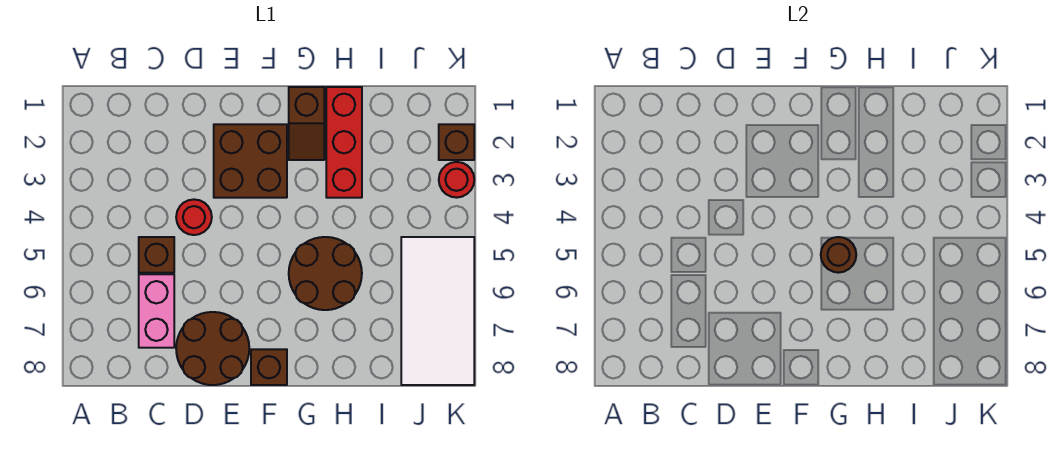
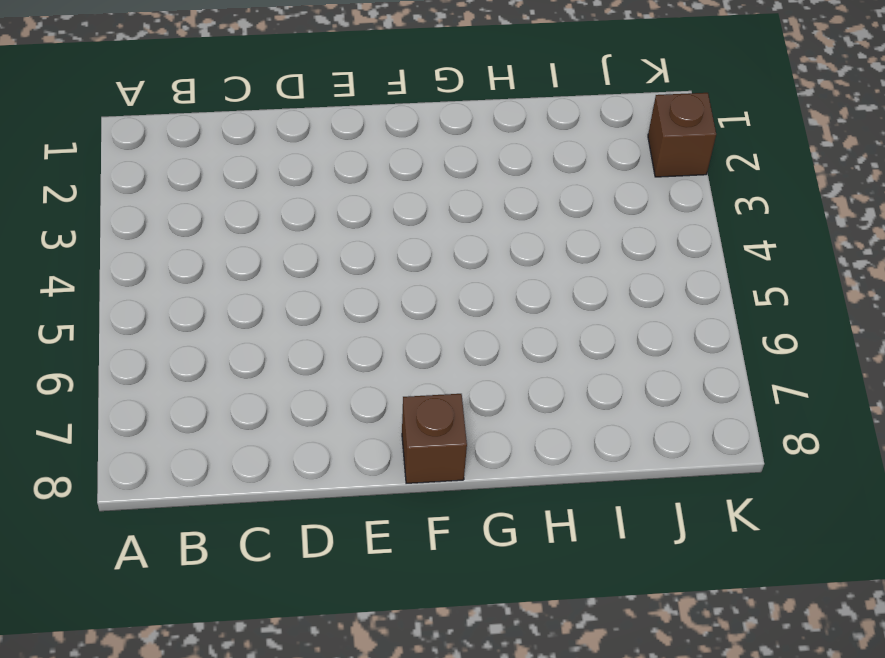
none -> brown 1x1 brick [139,237,174,273]
none -> pink 1x2 brick [139,274,174,348]
none -> red 1x1 round brick [176,199,212,235]

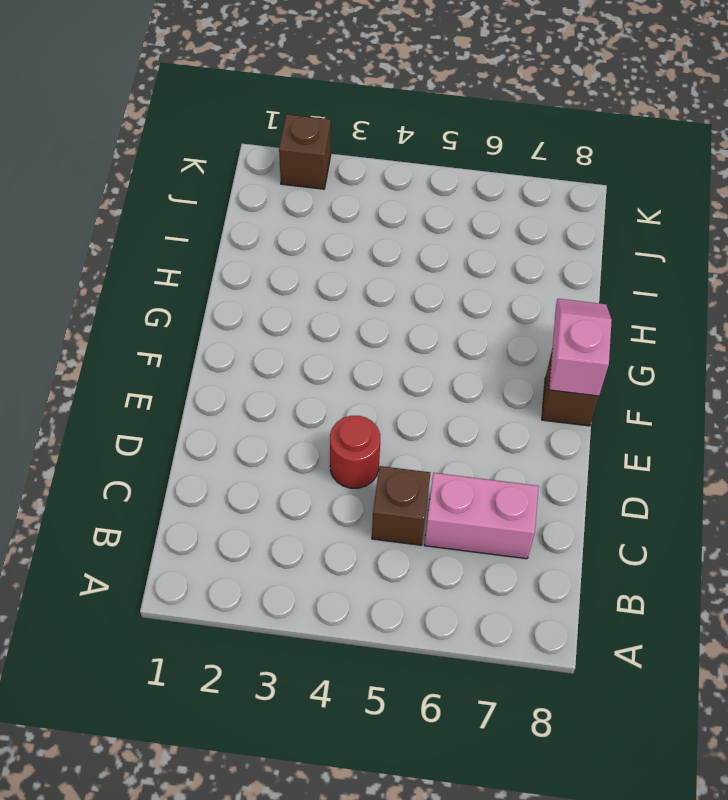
pink 1x2 slope [549,299,612,396] -> none
none -> brown 2x2 round brick [176,312,249,385]
none -> brown 2x2 brick [214,124,287,198]
none -> brown 1x2 slope [289,87,324,160]

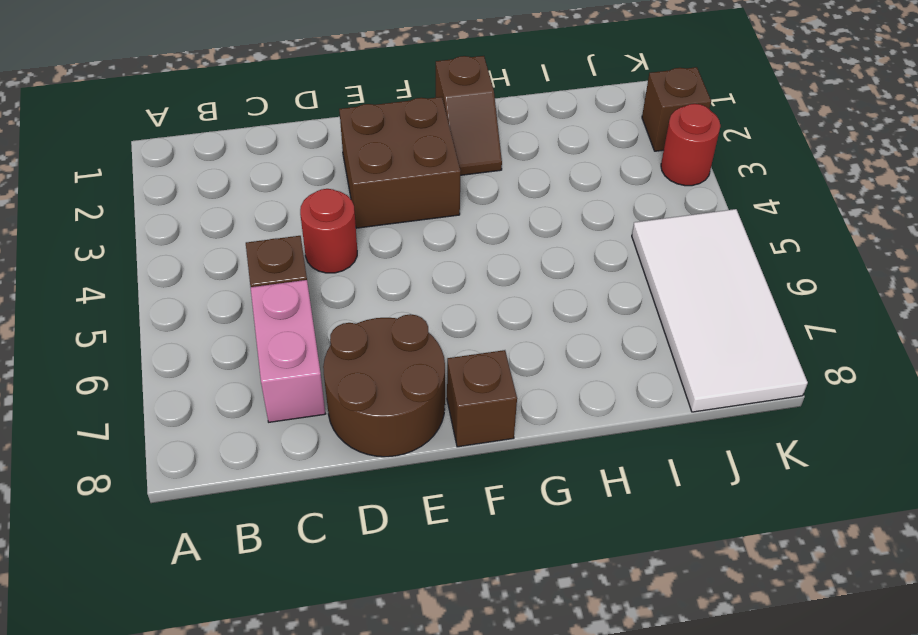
none -> brown 2x2 round brick [289,237,362,310]
none -> red 1x3 brick [326,87,362,198]
none -> brown 1x1 round brick [821,237,856,273]

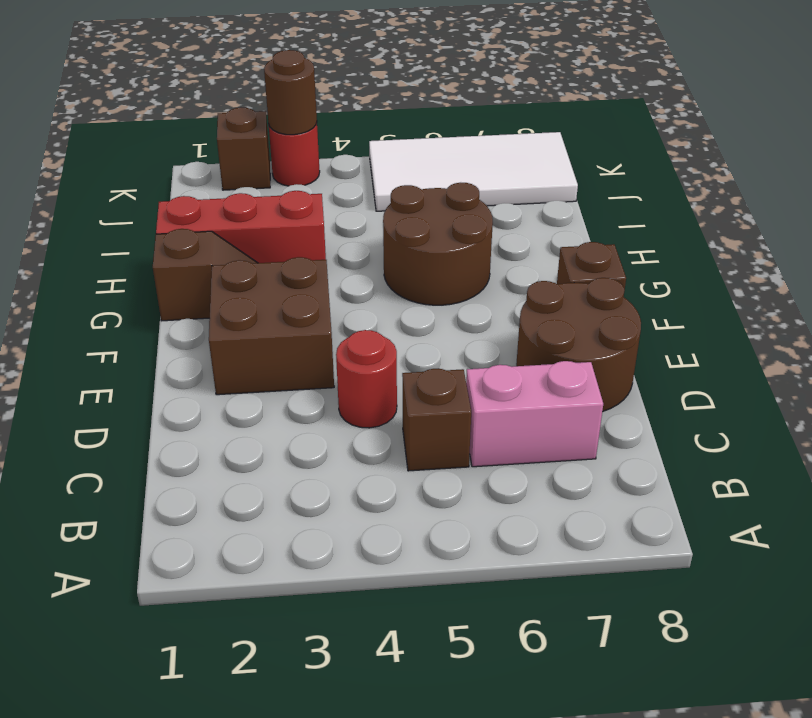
brown 1x1 round brick [264,50,317,135] -> brown 1x1 round brick moved to [821,237,856,273]

